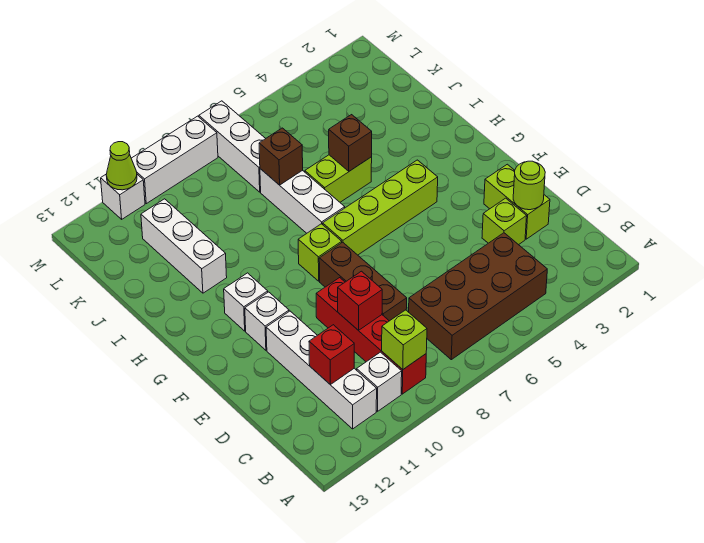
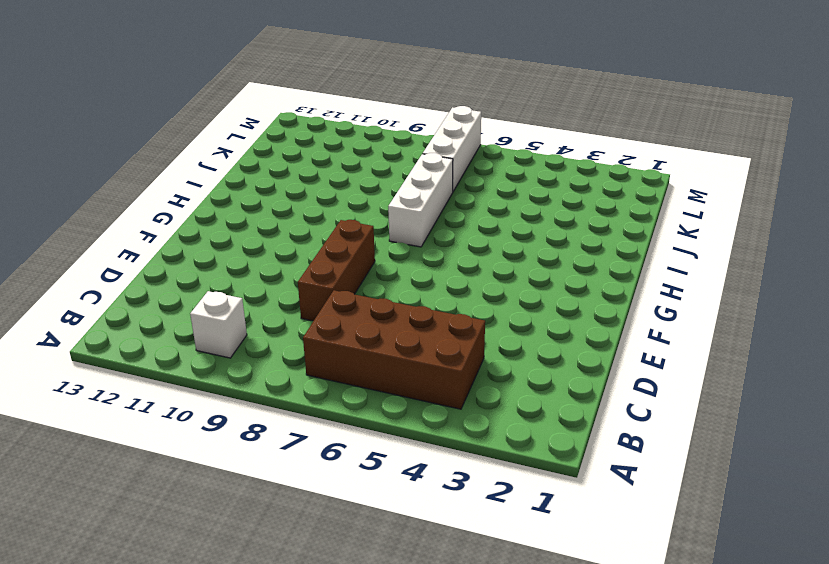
none -> red 1x4 brick [316,278,426,394]
none -> white 1x4 brick [266,311,377,429]
none -> lime 1x2 brick [484,164,550,239]

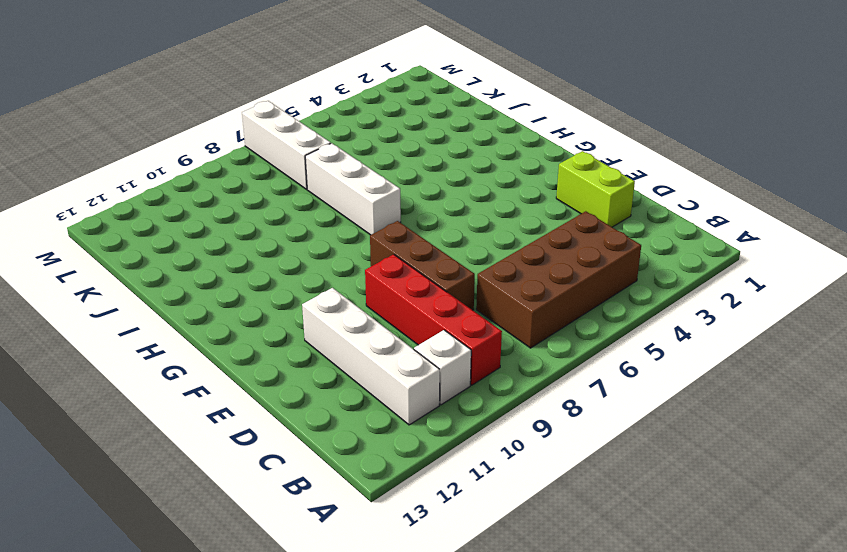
none -> lime 1x1 brick [482,198,527,245]
none -> white 1x1 brick [245,292,289,350]
none -> lime 1x4 brick [323,160,438,255]

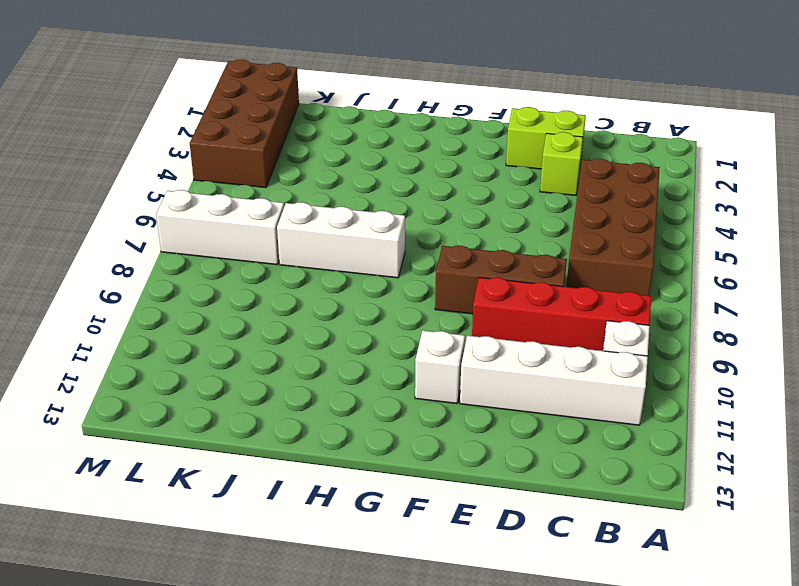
brown 2x4 brick [190,60,299,188] -> none
none -> lime 1x4 brick [323,160,438,255]
none -> lime 1x1 brick [298,224,342,281]
none -> white 1x1 brick [224,273,268,331]

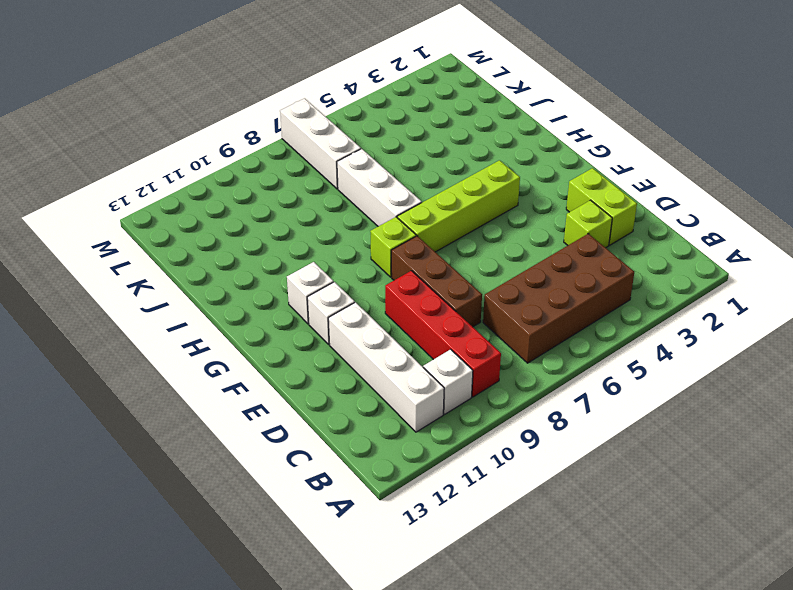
none -> lime 1x2 brick [305,155,372,202]
none -> white 1x3 brick [141,199,227,293]
none -> white 1x3 brick [131,116,218,204]

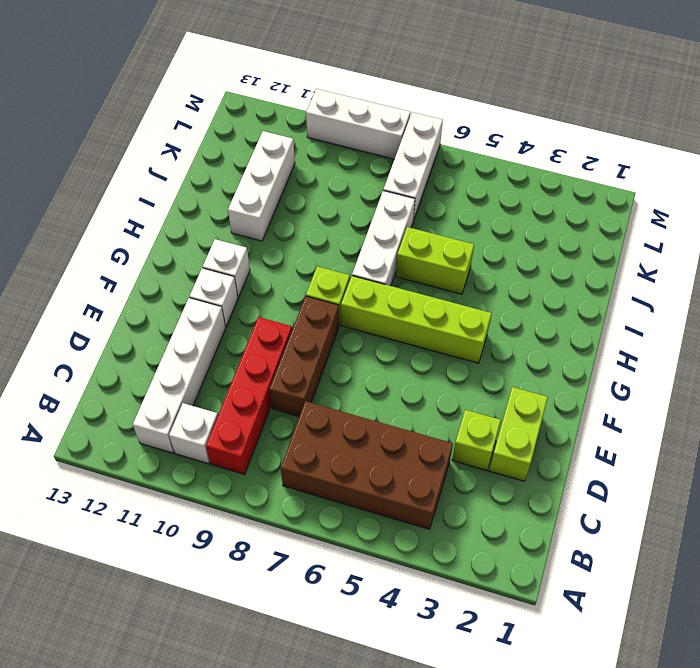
none -> white 1x1 brick [101,174,145,219]
none -> lime 1x1 brick [382,310,427,369]
none -> red 1x1 brick [309,325,354,385]

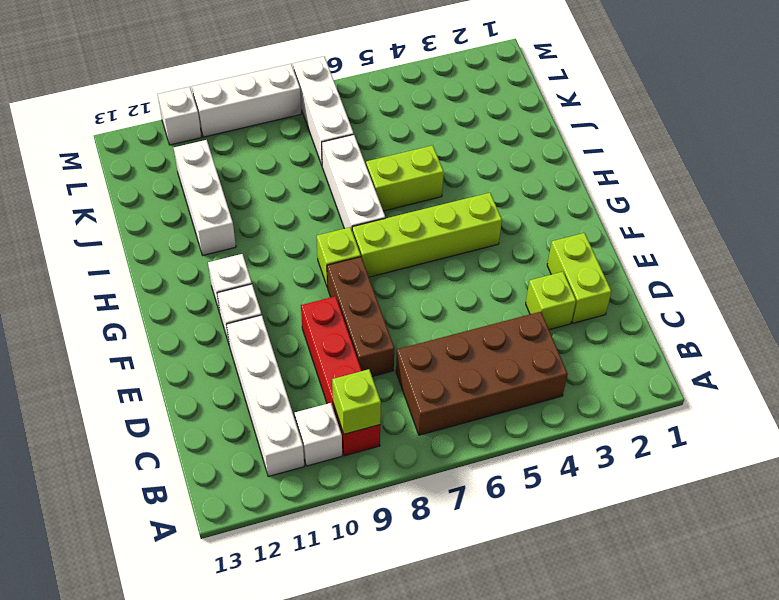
none -> red 1x1 brick [309,325,354,385]
none -> lime 1x1 round brick [513,161,545,210]
none -> red 1x1 brick [338,271,382,330]

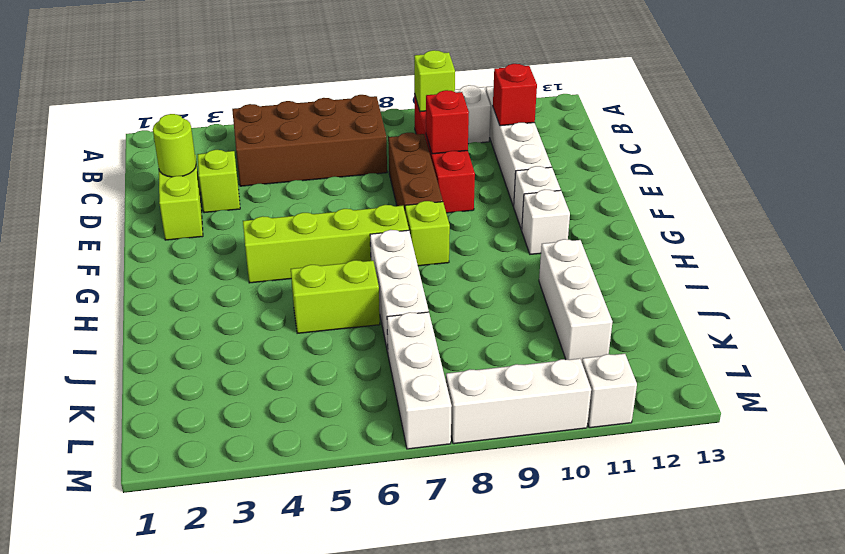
none -> brown 1x1 brick [329,115,372,171]
none -> brown 1x1 brick [259,128,303,185]
none -> lime 1x1 cone [106,142,137,190]

